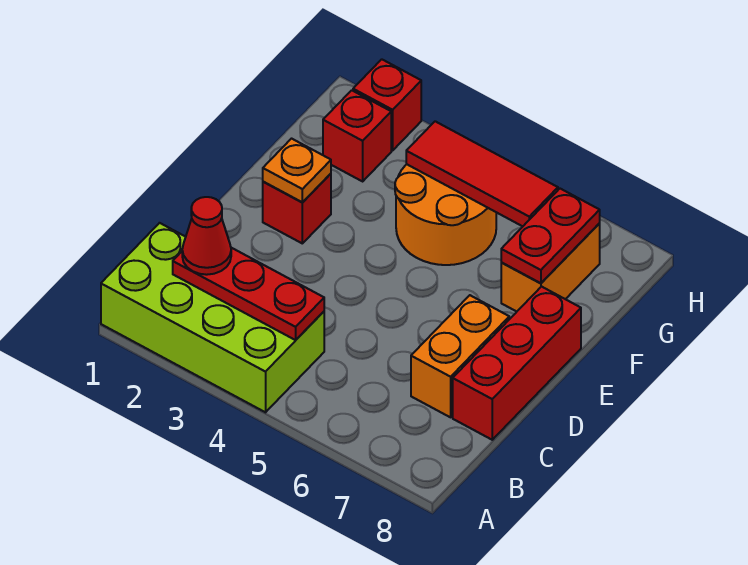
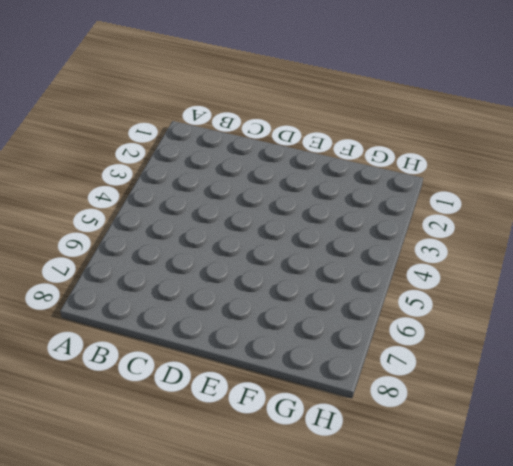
none -> lime 2x4 brick [101,223,324,412]
none -> orange 1x2 brick [411,295,509,417]
none -> red 1x3 brick [453,287,581,440]

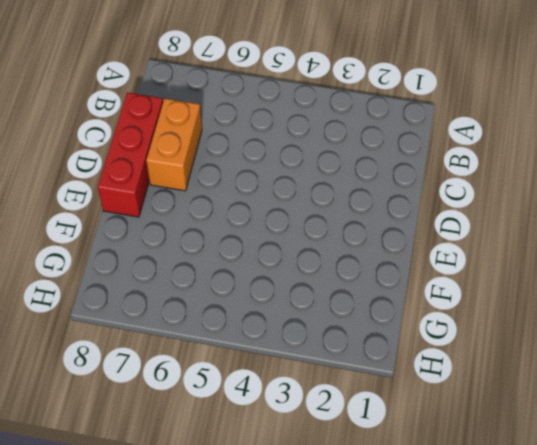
none -> lime 2x4 brick [101,223,324,412]
none -> red 1x1 brick [263,174,331,243]
none -> orange 2x2 round brick [395,164,496,265]

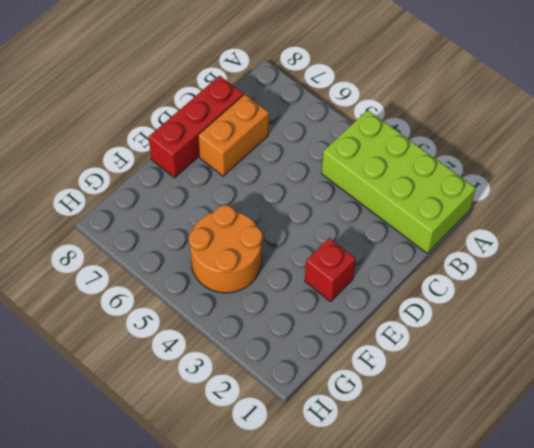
none -> orange 1x2 brick [501,224,600,312]
none -> red 1x1 brick [323,90,391,181]
none -> red 1x1 brick [353,59,421,150]

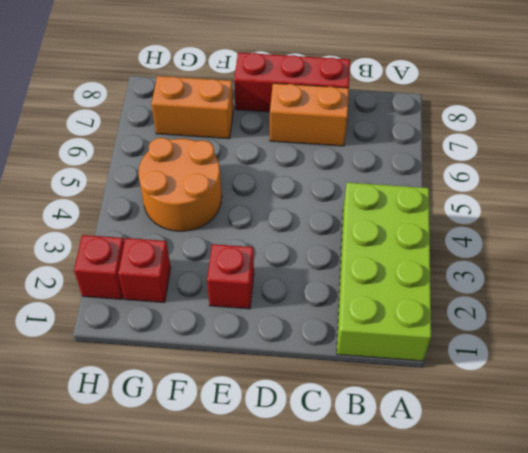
none -> red 1x3 plate [173,248,324,340]
none -> orange 1x1 plate [263,139,331,203]
none -> red 1x2 plate [501,189,600,283]

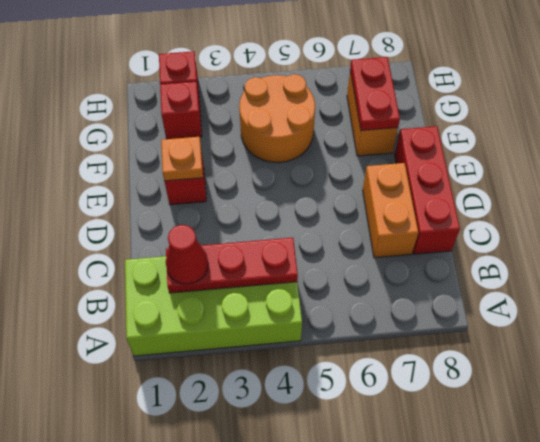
none -> red 1x3 tile [406,121,558,226]

